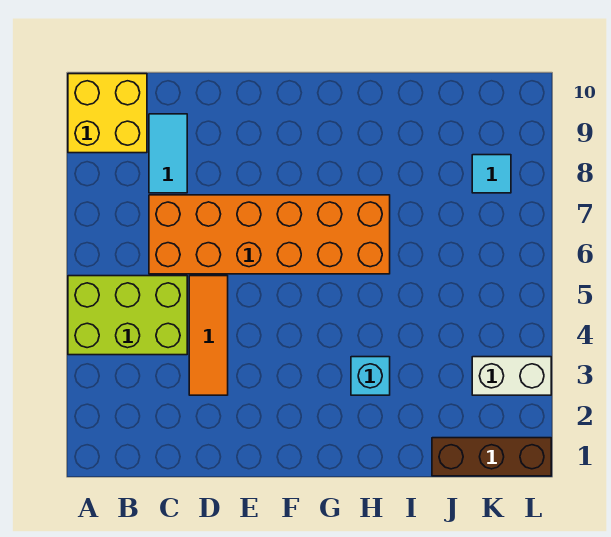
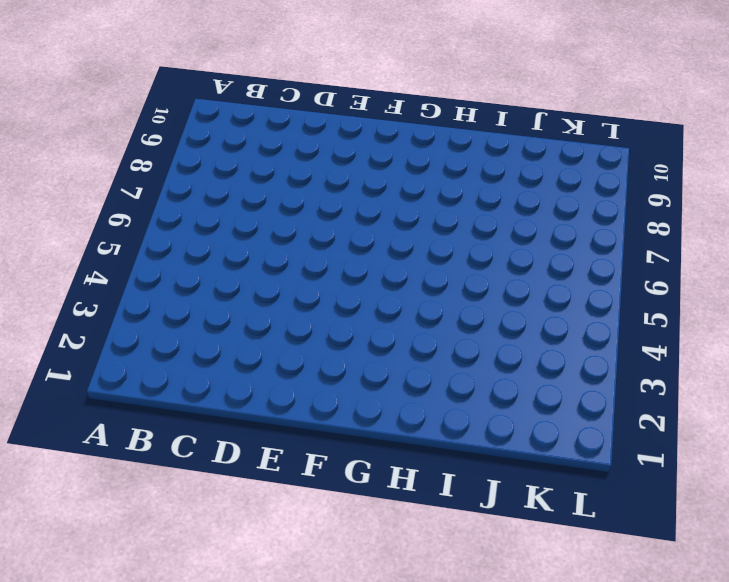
none -> lime 2x3 brick [68,276,187,355]
none -> yellow 2x2 brick [68,74,147,153]

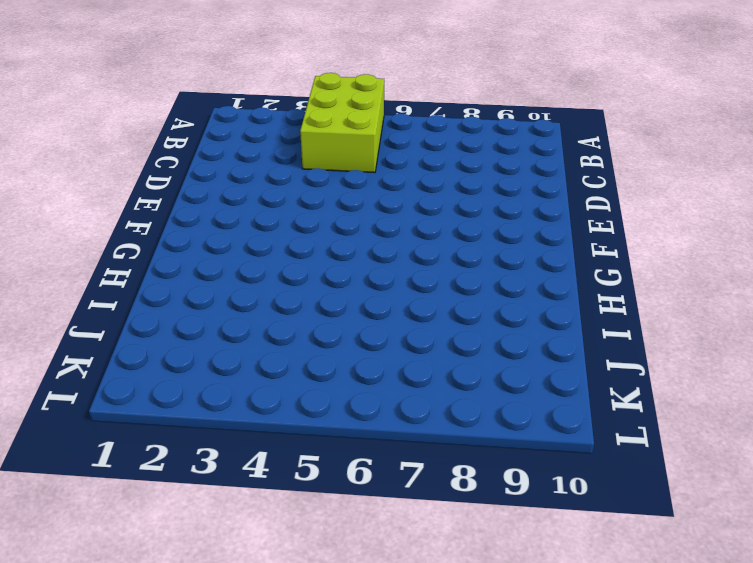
none -> yellow 2x2 brick [68,74,147,153]
none -> orange 2x6 brick [149,195,390,274]

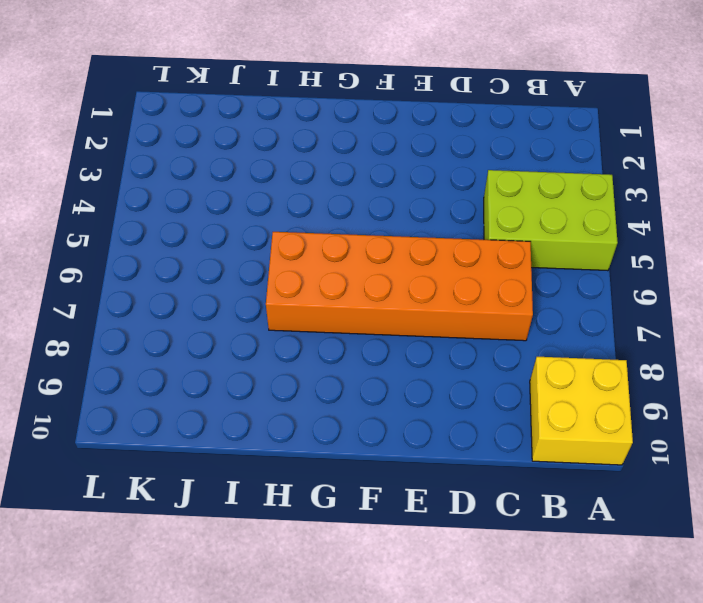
none -> cyan 1x2 tile [149,114,187,193]
none -> orange 1x3 tile [189,276,228,395]

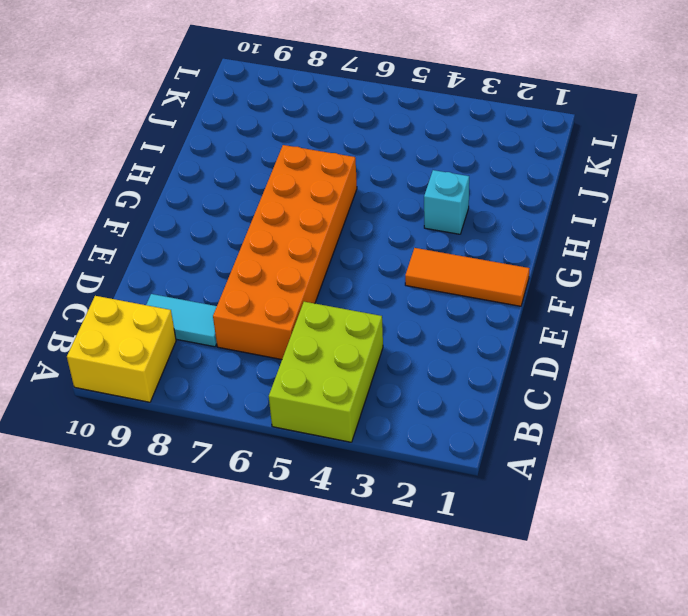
orange 1x3 tile [405,248,530,306] -> orange 1x3 tile moved to [189,276,228,395]
none -> brown 1x3 brick [432,438,551,476]
none -> white 1x2 brick [472,357,551,395]

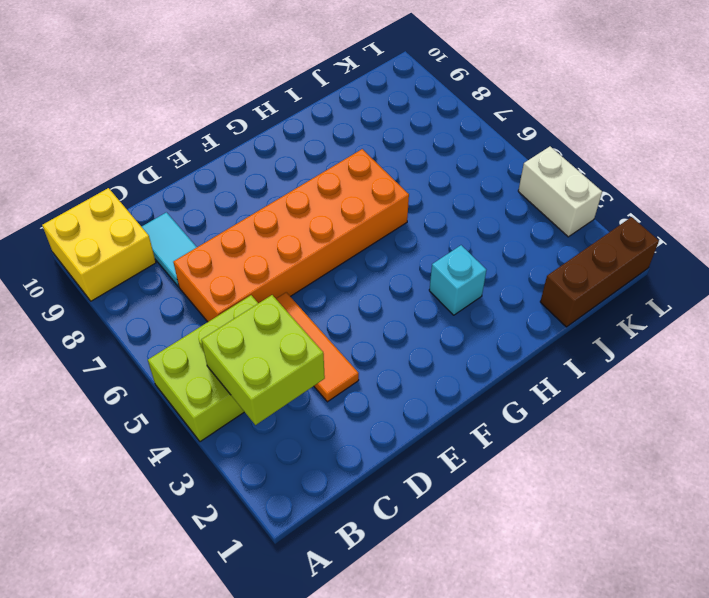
lime 2x2 brick [201,295,325,425] -> none
white 1x2 brick [518,147,602,237] -> white 1x2 brick turned to [472,357,551,395]
none -> cyan 1x1 tile [472,155,511,193]

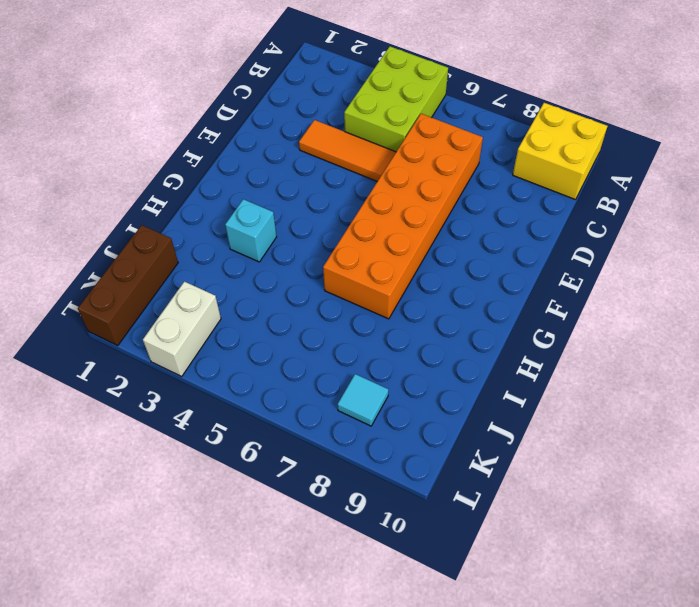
none -> cyan 1x2 tile [149,114,187,193]

